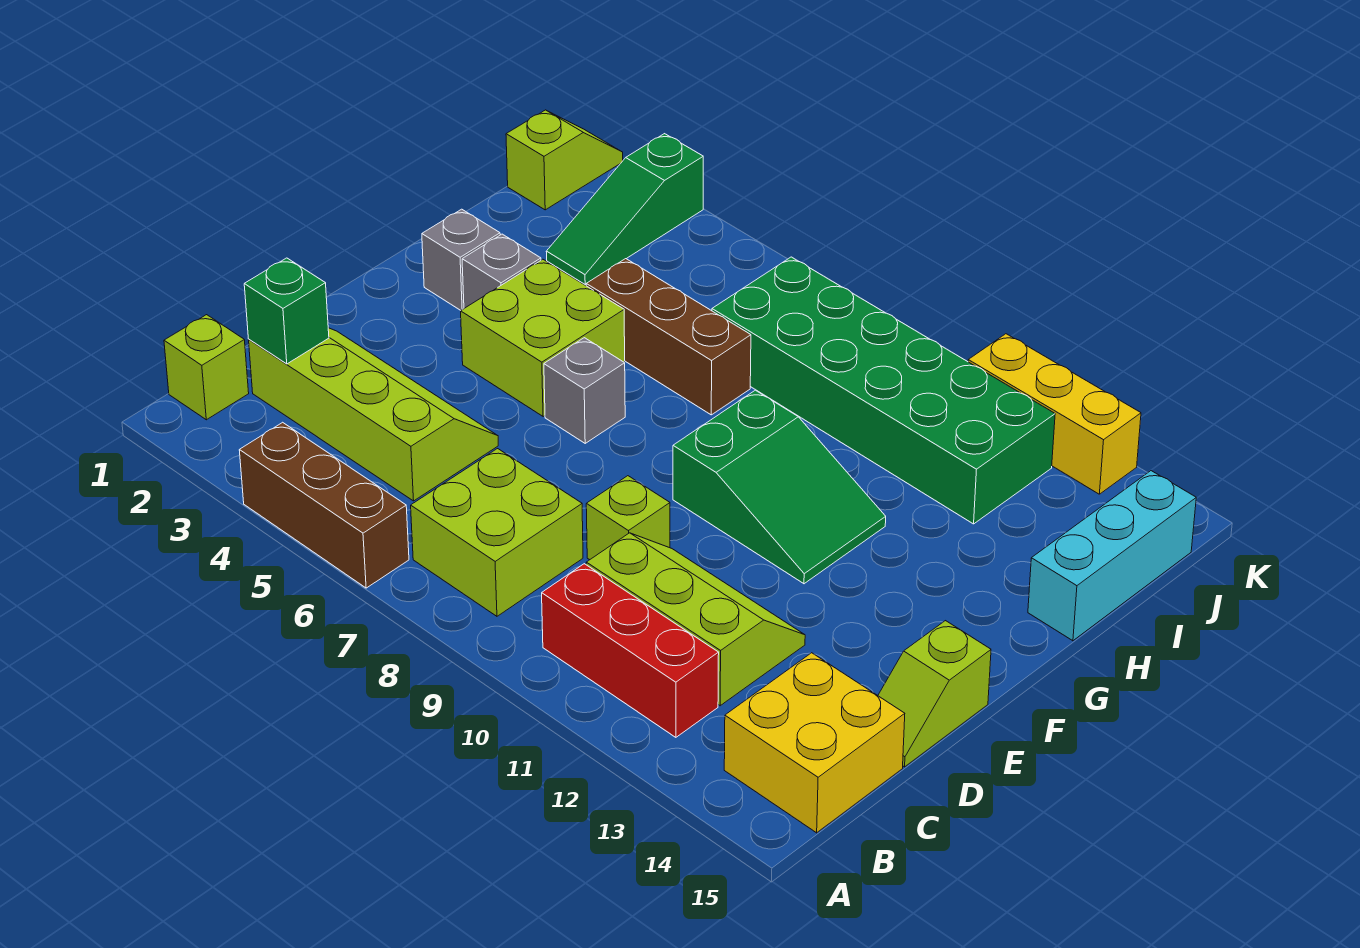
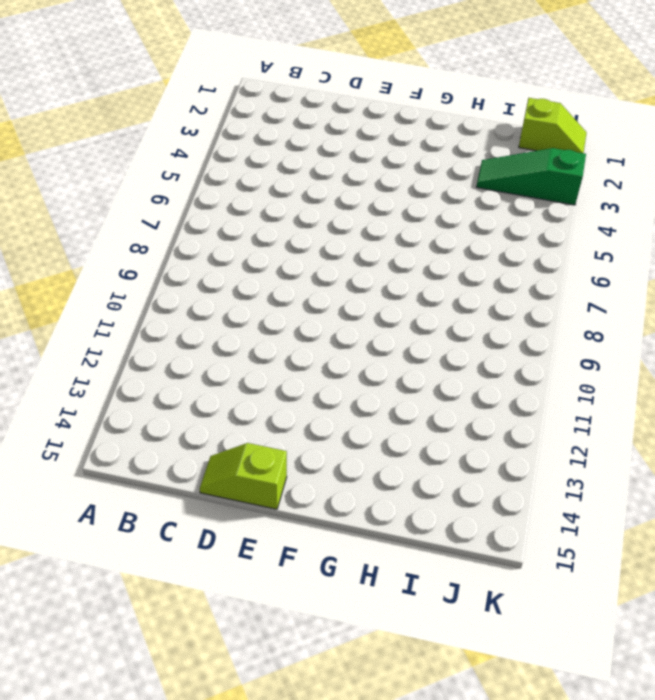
none -> brown 1x3 brick [239,422,409,588]
none -> lime 1x1 brick [164,315,249,420]
none -> lime 2x2 brick [411,449,583,616]

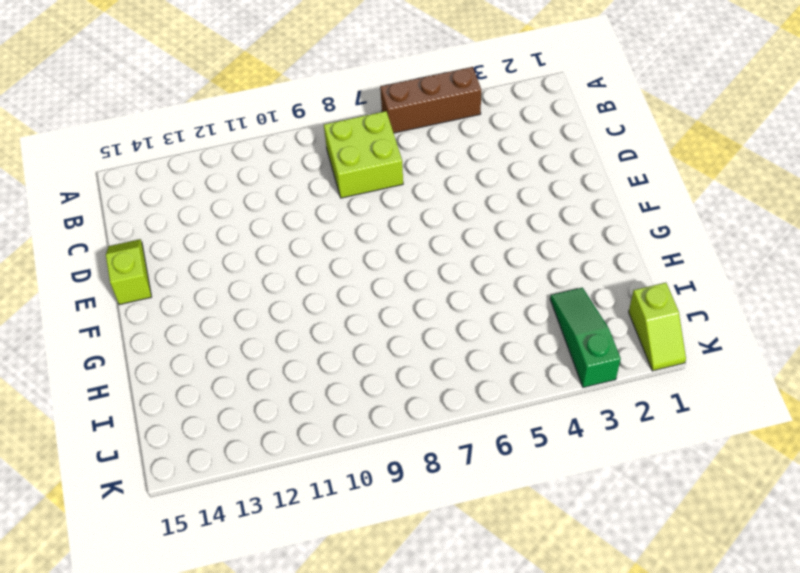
none -> lime 1x1 brick [164,315,249,420]
none -> red 1x3 brick [542,564,719,737]
none -> yellow 2x2 brick [724,653,905,833]

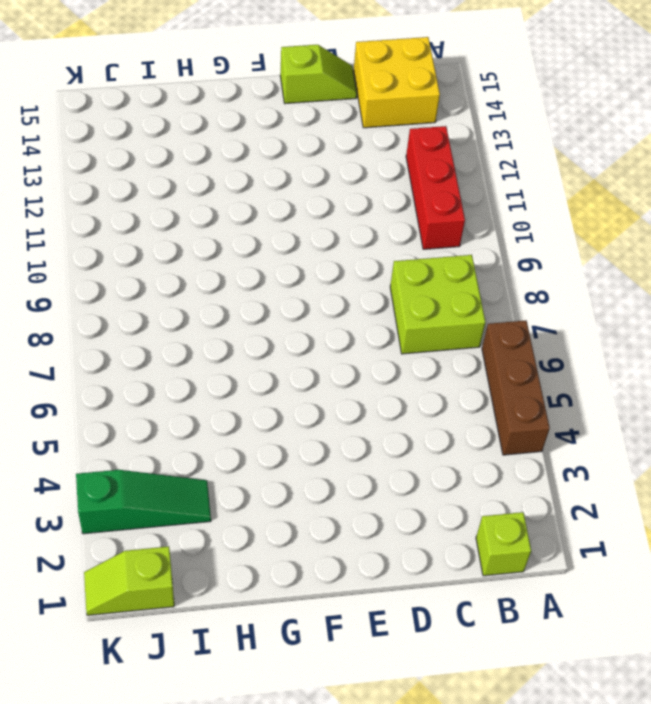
none -> lime 2x4 slope [249,328,498,501]
none -> lime 2x3 slope [586,533,805,706]
none -> lime 1x1 brick [586,476,670,560]

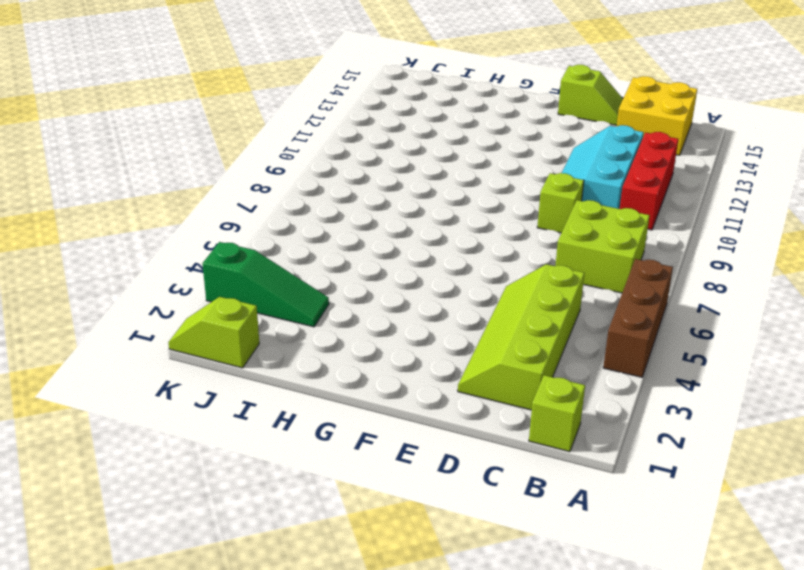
cyan 2x3 slope [562,125,644,209] -> lime 2x3 slope [586,533,805,706]
none -> lime 2x2 brick [461,259,625,417]
none -> grey 1x1 brick [544,338,625,443]
none -> green 2x3 slope [673,390,886,584]

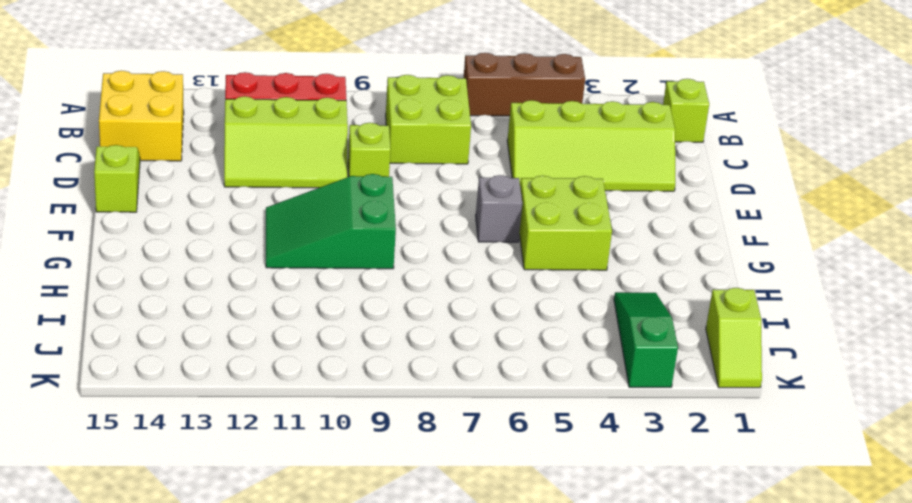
none -> grey 1x1 brick [422,209,500,310]
none -> grey 1x1 brick [462,234,541,308]
none -> brown 1x3 brick [586,259,751,415]

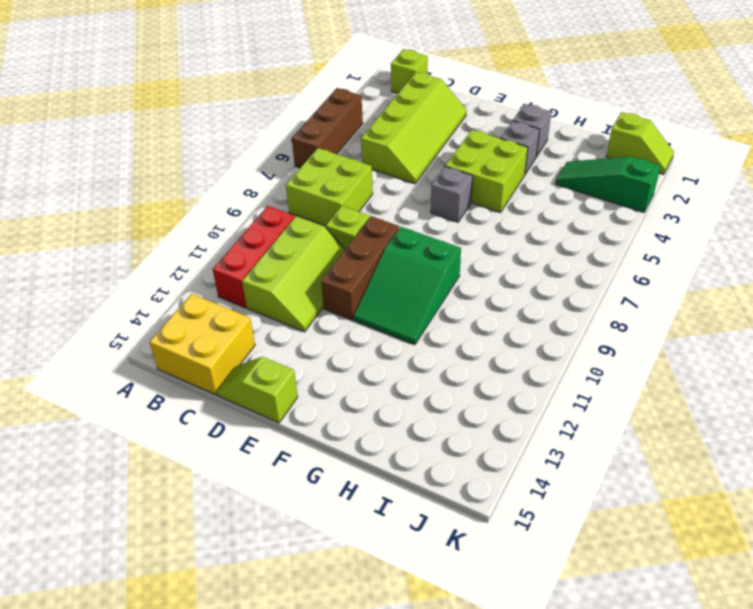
brown 1x3 brick [321,216,399,320] -> brown 1x3 brick moved to [586,259,751,415]
none -> cyan 1x3 brick [1028,471,1196,641]
none -> green 2x6 brick [712,257,1055,524]
none -> yellow 1x3 brick [968,334,1141,494]

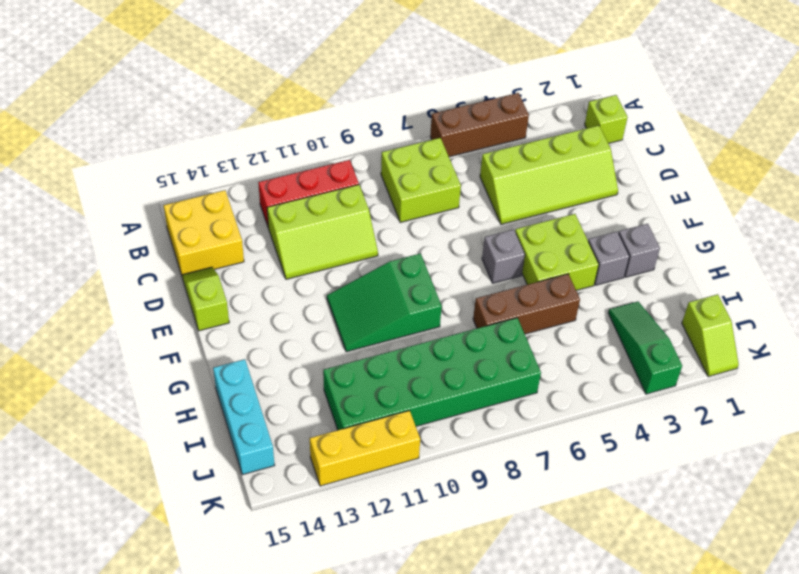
none -> lime 1x1 brick [586,476,670,560]
none -> green 1x1 brick [244,258,329,364]

